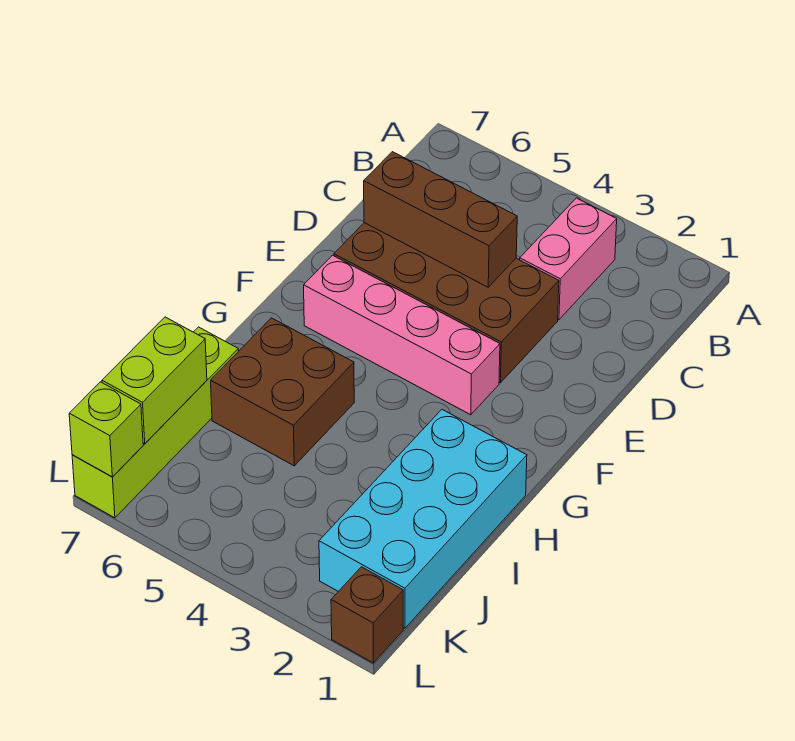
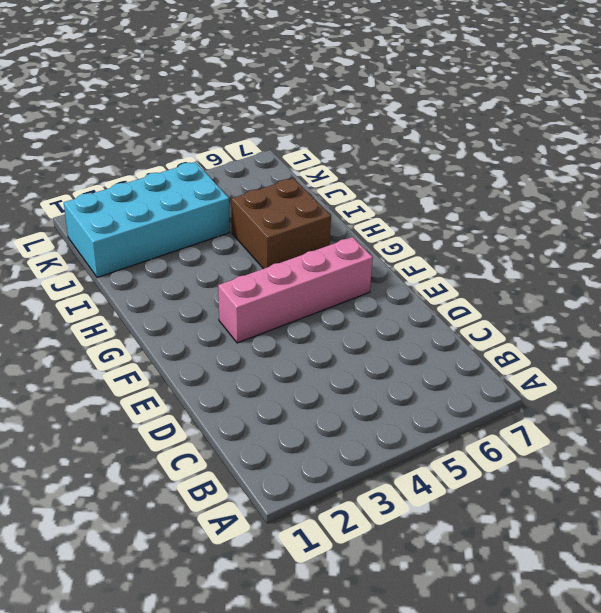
cyan 2x4 brick [64,162,229,277] -> cyan 2x4 brick turned to [319,410,527,628]
none -> pink 1x2 brick [520,198,617,320]
none -> brown 2x4 brick [334,223,559,383]

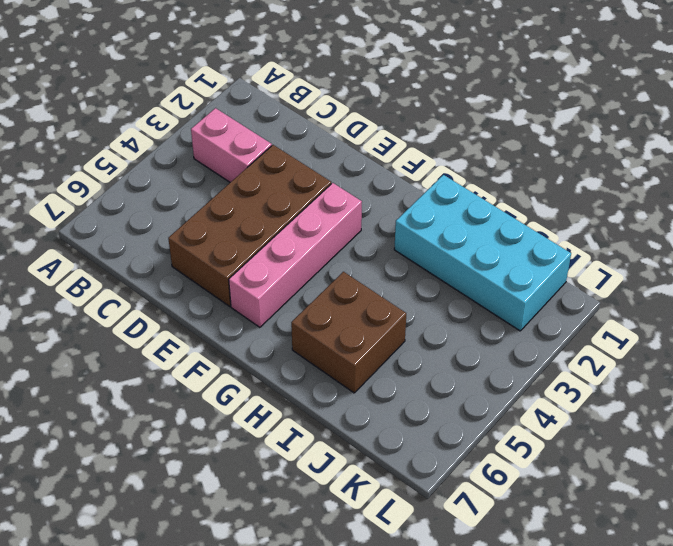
none -> lime 1x4 brick [72,327,238,518]
none -> brown 1x1 brick [331,567,403,663]

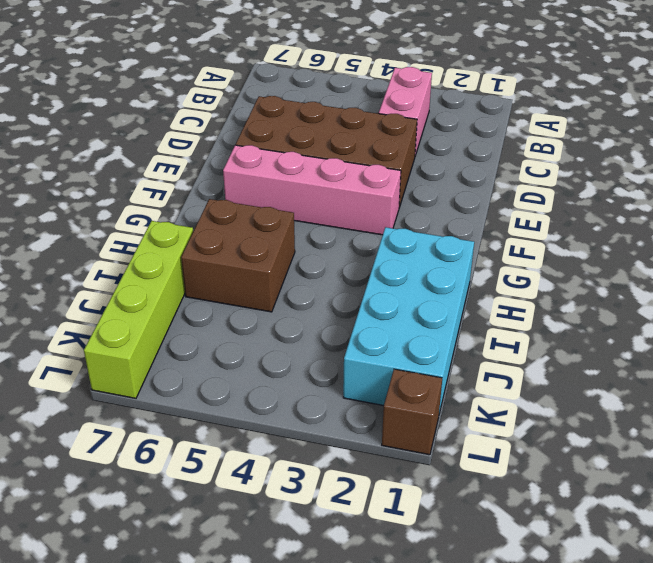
none -> brown 1x3 brick [364,152,517,287]
none -> lime 1x2 brick [102,317,207,444]

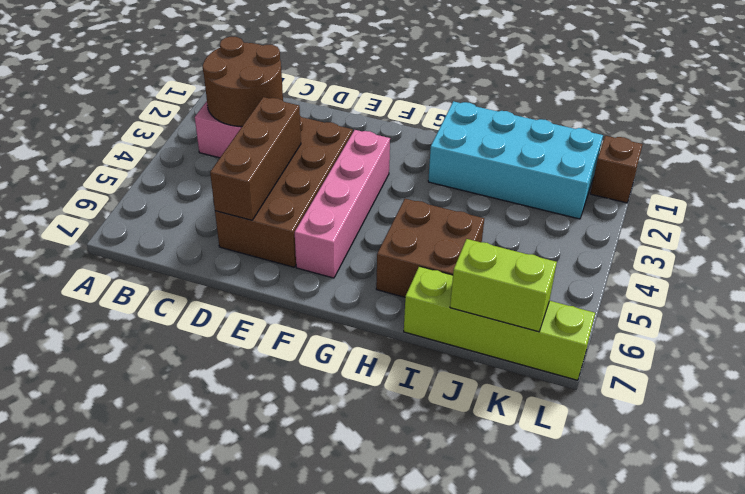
brown 2x2 round brick [203,37,283,127] -> none
none -> lime 1x1 brick [69,382,143,477]

